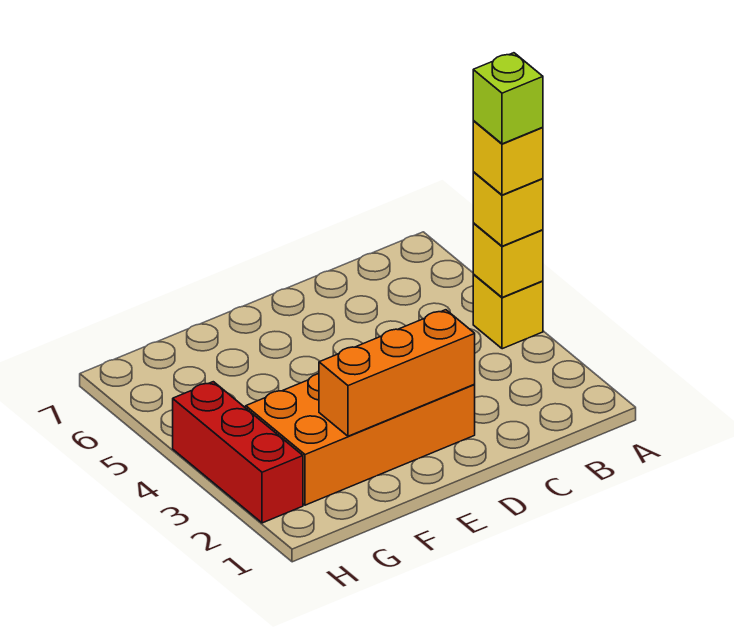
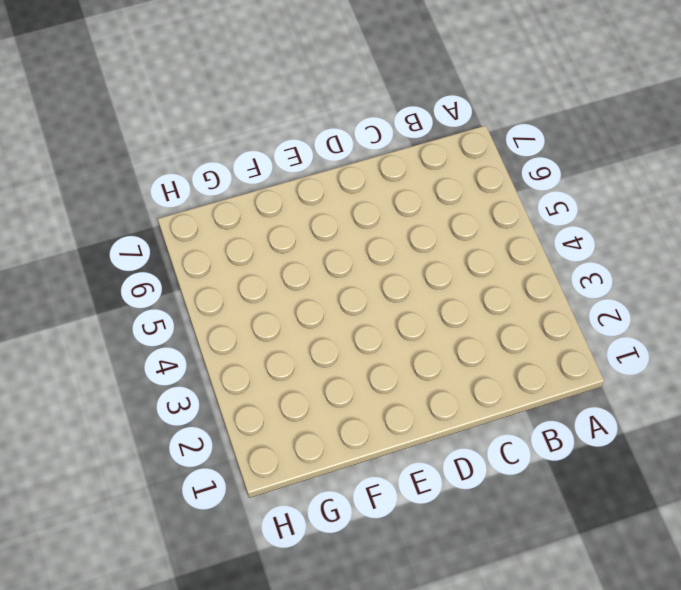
none -> yellow 1x1 brick [473,274,543,349]
none -> orange 2x4 brick [246,374,475,505]

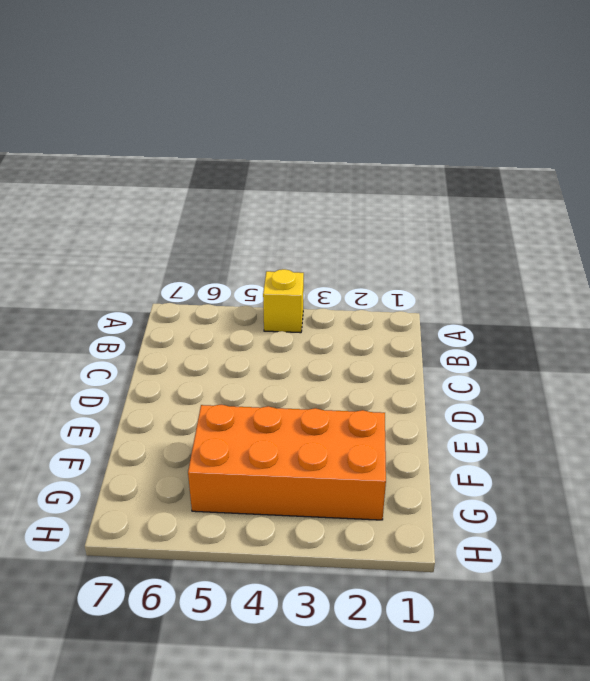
orange 2x4 brick [188,405,386,520] -> orange 2x4 brick turned to [246,374,475,505]
none -> red 1x3 brick [173,382,303,523]
none -> yellow 1x1 brick [473,223,543,297]

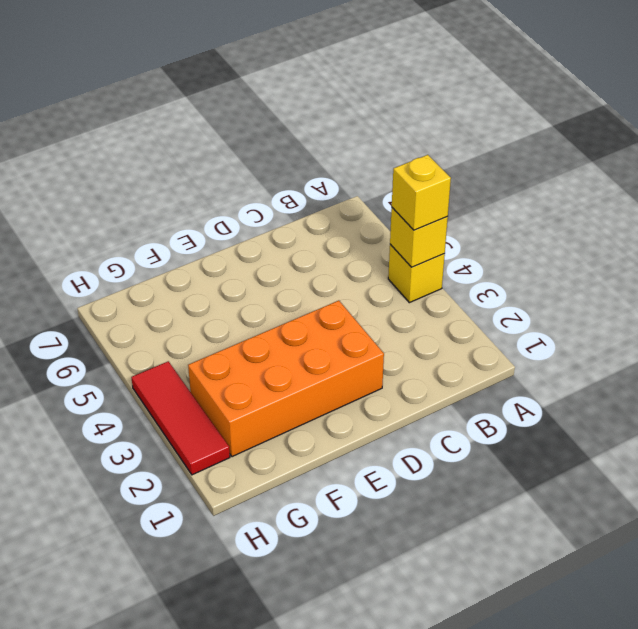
red 1x3 tile [131,361,230,475] -> red 1x3 brick [173,382,303,523]
none -> orange 1x3 brick [319,310,475,436]
none -> yellow 1x1 brick [473,121,543,195]

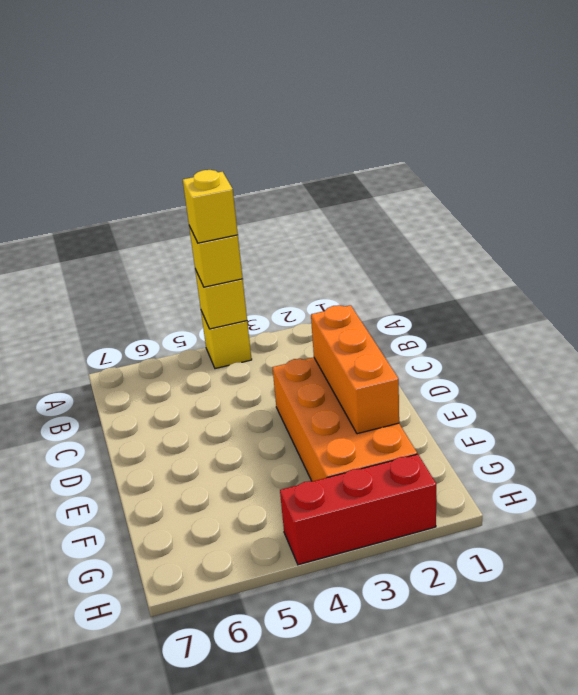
none -> lime 1x1 brick [473,53,543,144]

